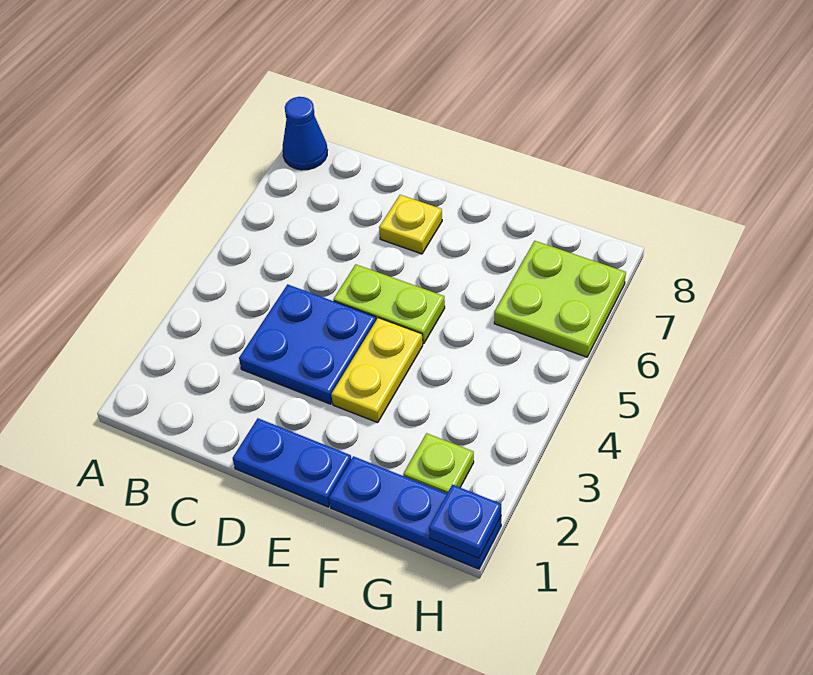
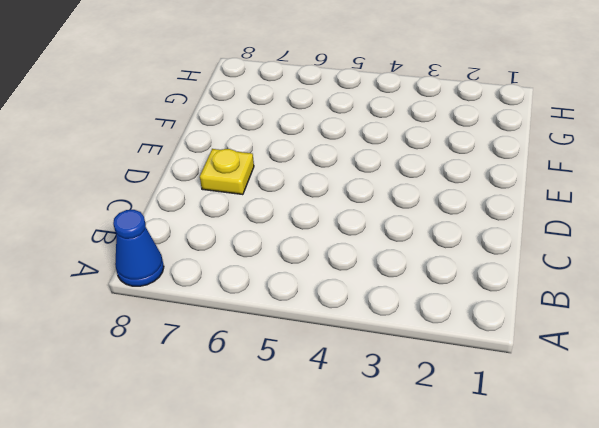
none -> blue 2x2 plate [239,284,376,404]
none -> blue 1x2 plate [233,418,351,507]

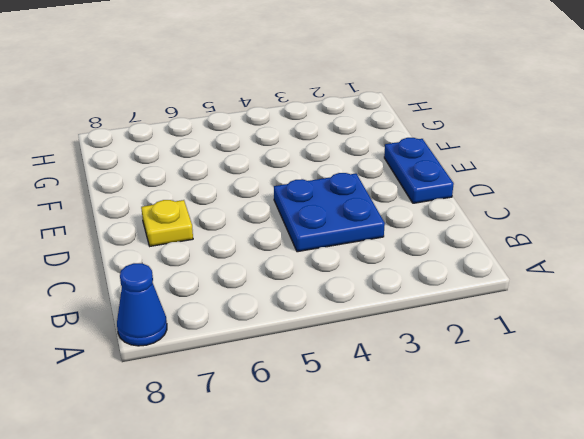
none -> lime 1x2 plate [333,264,445,344]
none -> yellow 1x2 plate [331,318,423,422]

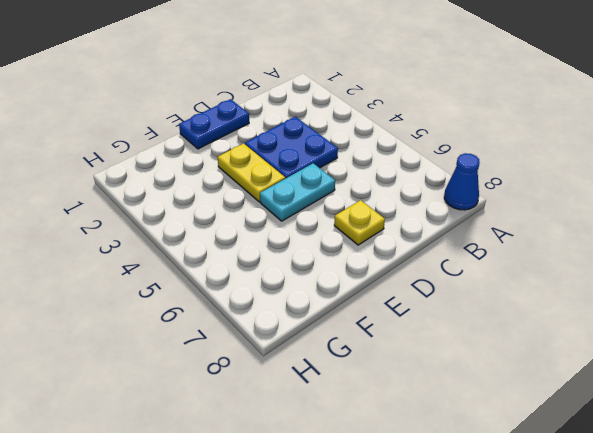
cyan 1x2 plate [260,163,335,221] -> lime 1x2 plate [333,264,445,344]
none -> blue 1x3 plate [329,456,501,569]
none -> lime 1x1 plate [404,433,474,493]

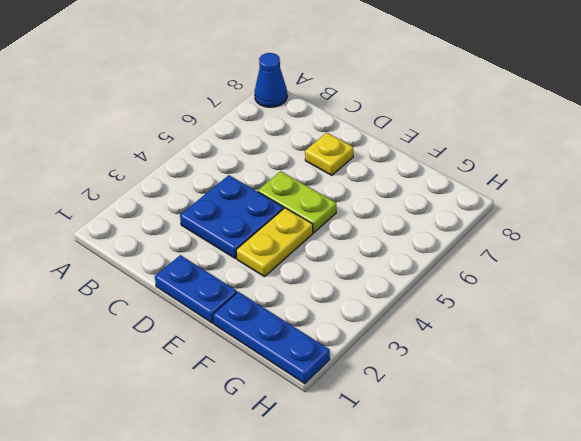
none -> lime 1x1 plate [404,433,474,493]
none -> lime 2x2 plate [494,241,626,357]

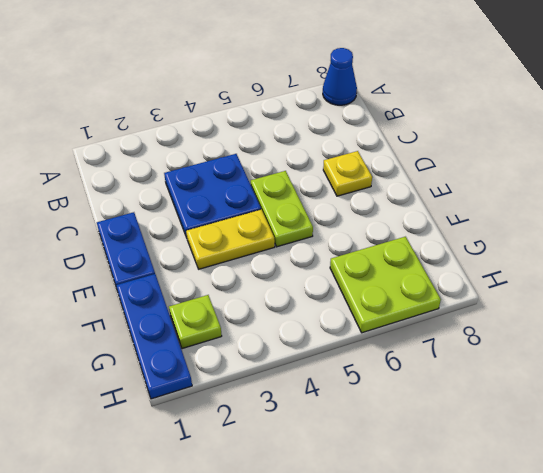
none -> blue 1x1 plate [429,484,501,558]

